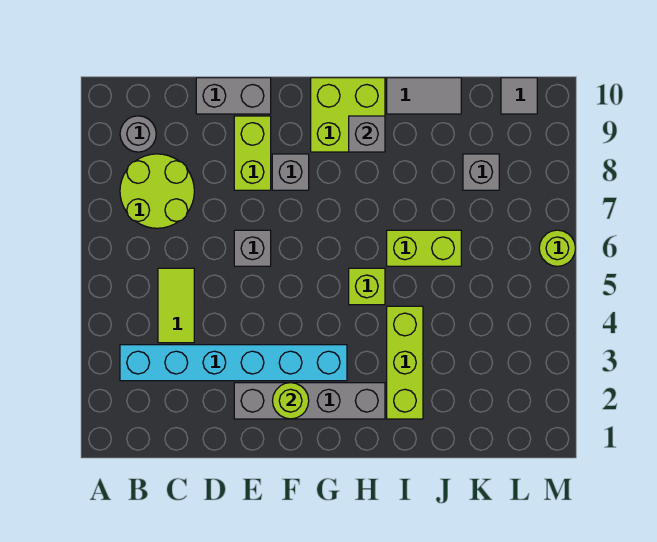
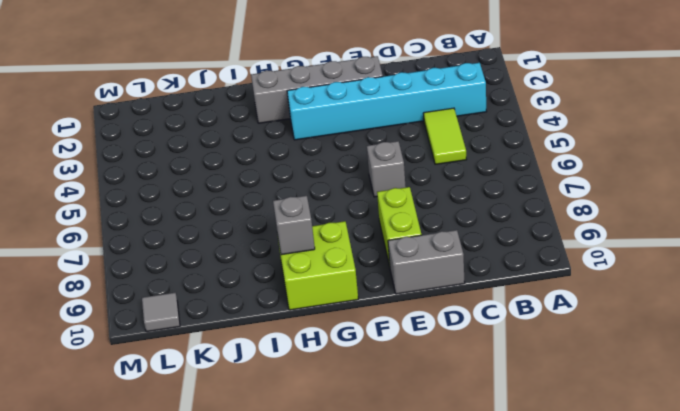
none -> lime 2x2 round brick [120,154,194,228]
none -> grey 1x1 round brick [120,116,156,152]
none -> grey 1x1 brick [272,154,309,190]

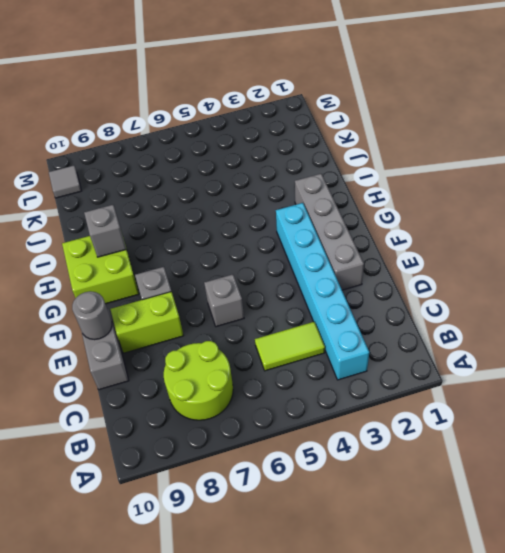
grey 1x1 round brick [72,291,112,340] -> grey 1x1 round brick moved to [120,116,156,152]
none -> lime 1x1 brick [349,268,385,305]
none -> lime 1x3 brick [387,306,423,419]
none -> lime 1x2 brick [387,230,461,266]

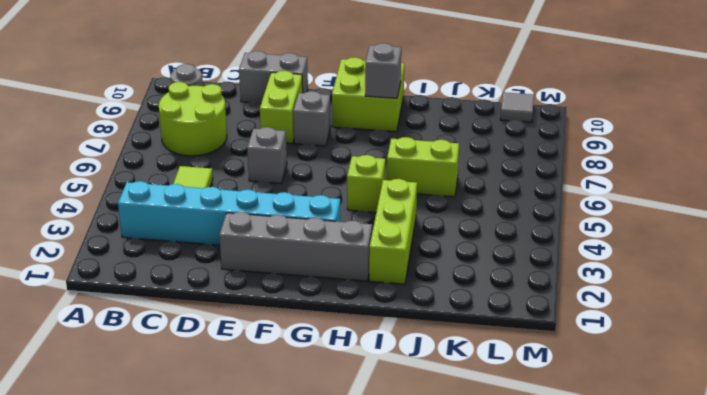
none -> grey 1x2 tile [387,78,461,114]
none -> grey 1x1 brick [463,154,499,190]
none -> lime 1x1 round brick [539,230,575,266]

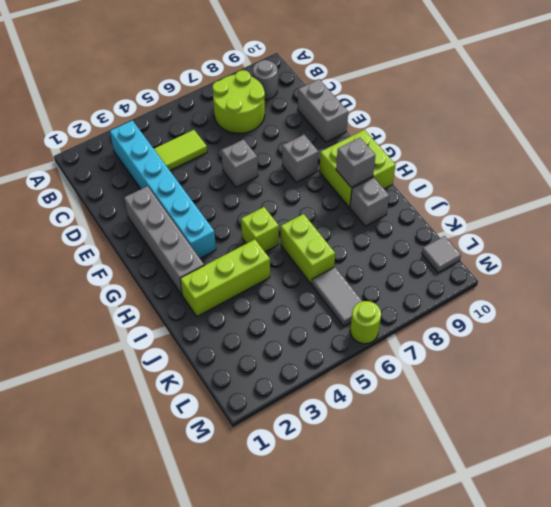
grey 1x1 brick [350,177,389,226] -> grey 1x1 brick moved to [463,154,499,190]
grey 1x2 tile [312,267,362,326] -> grey 1x2 tile moved to [387,78,461,114]
none -> lime 1x2 brick [234,116,271,190]
none -> lime 1x1 round brick [273,383,309,419]

